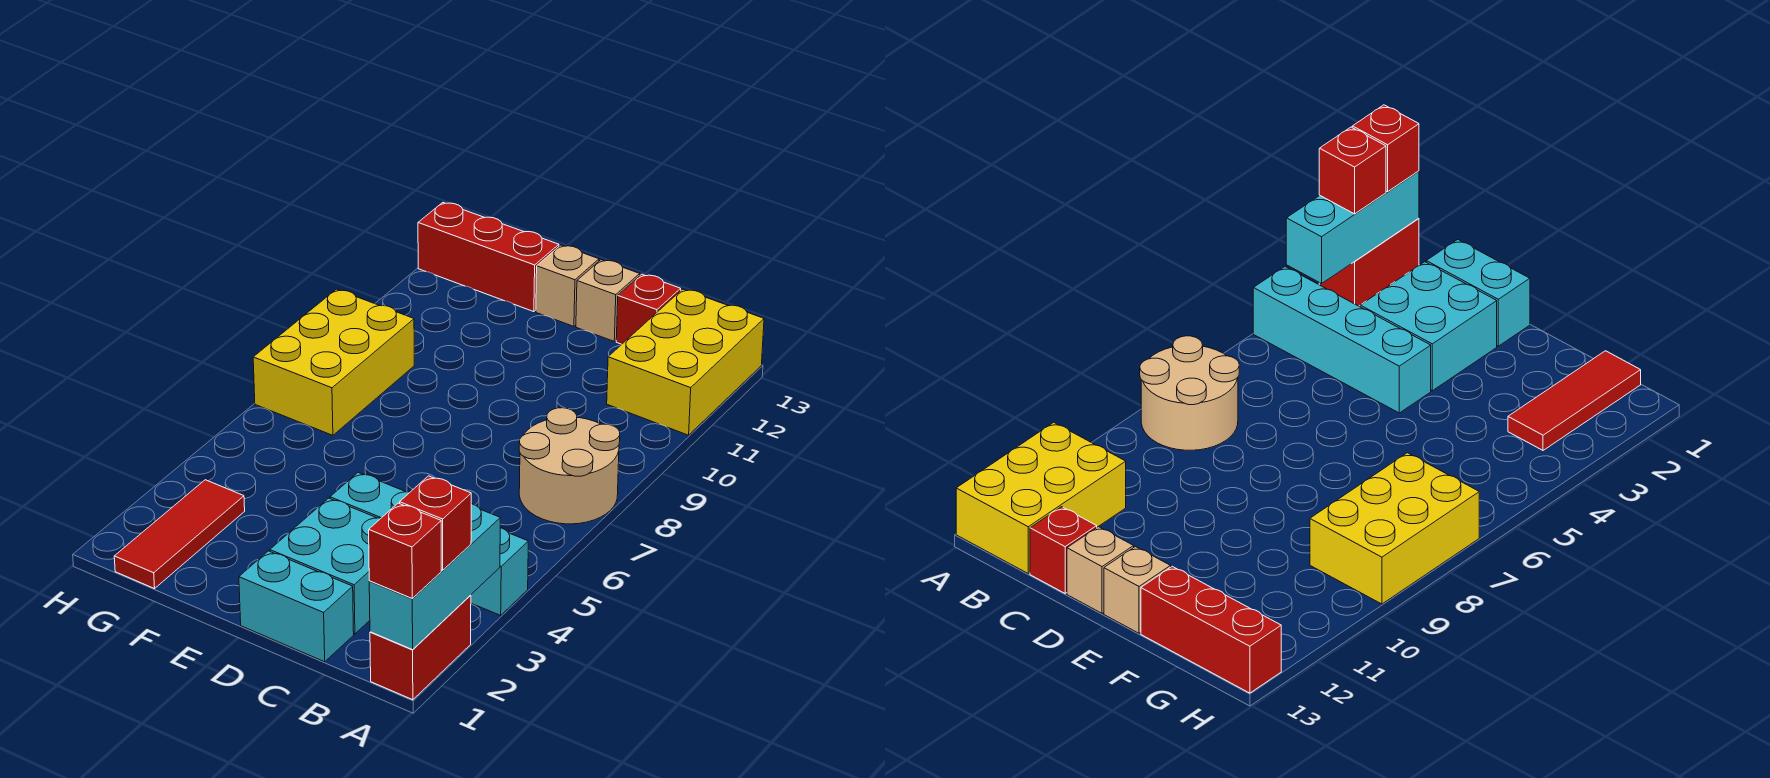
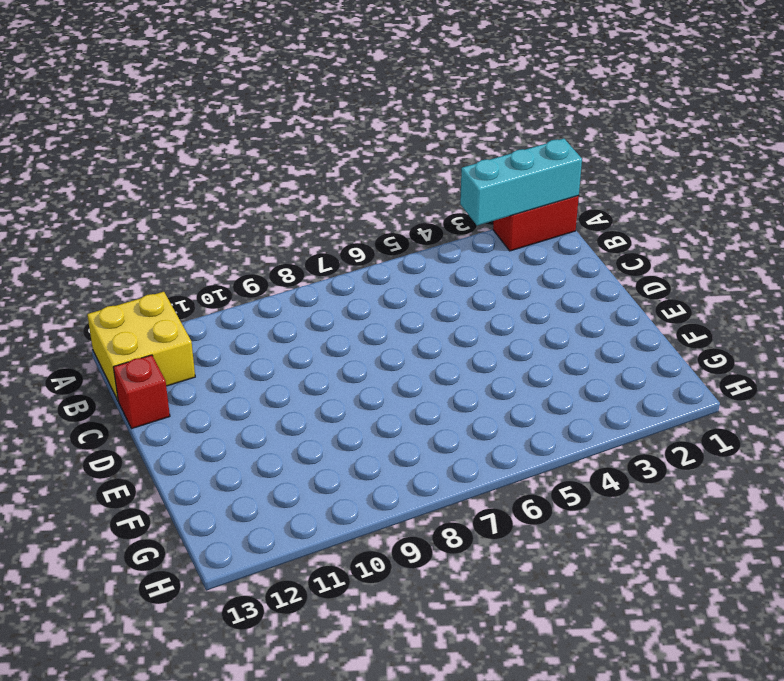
yellow 2x2 brick [87,292,195,400] -> yellow 2x3 brick [607,289,764,435]
none -> cyan 1x4 brick [330,473,528,615]
none -> tan 2x2 round brick [519,408,620,524]
none -> cyan 1x2 brick [239,551,354,662]

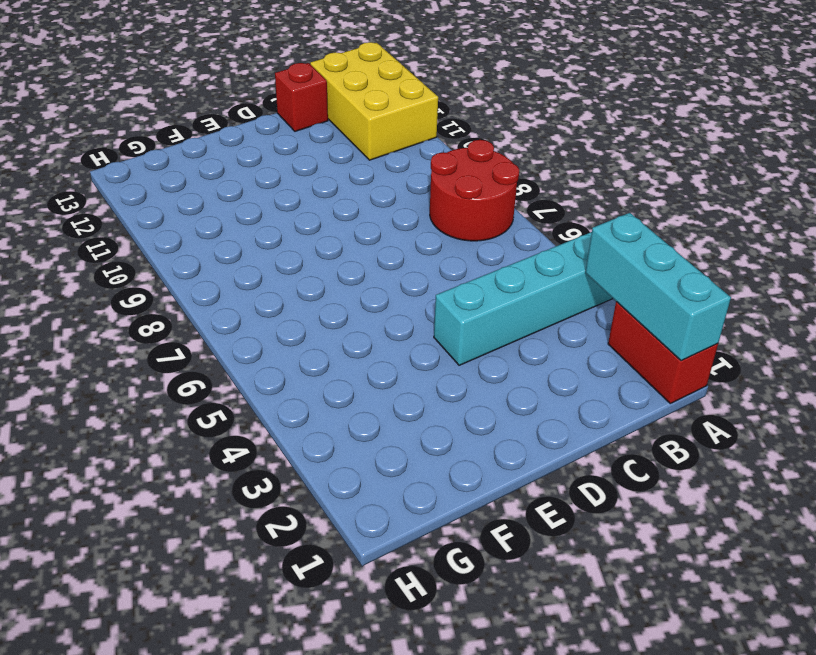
red 2x2 round brick [430,140,519,241] -> tan 2x2 round brick [519,408,620,524]
none -> cyan 1x2 brick [239,551,354,662]
none -> cyan 2x2 brick [270,498,381,634]
none -> tan 1x1 brick [576,260,640,341]

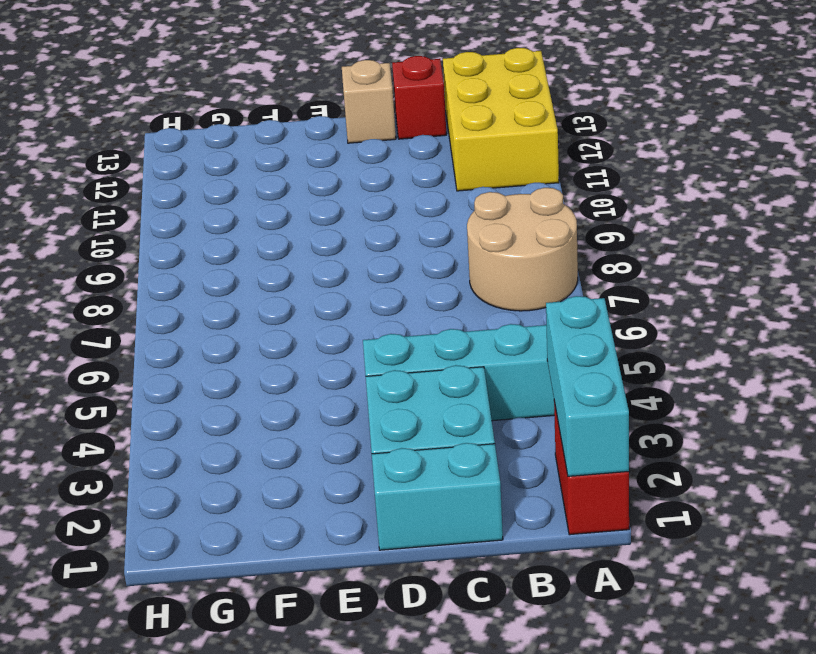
none -> tan 1x1 brick [536,245,599,326]
none -> red 1x3 brick [418,203,559,312]
none -> red 1x3 tile [114,480,245,589]

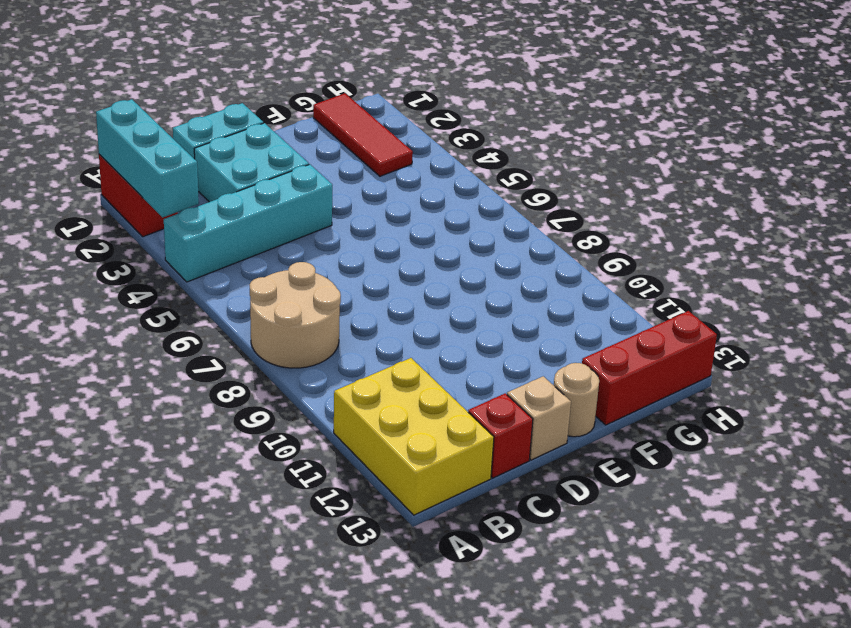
tan 1x1 round brick [554,363,599,437] -> tan 1x1 brick [536,245,599,326]
none -> yellow 2x3 brick [253,289,414,435]
none -> red 1x1 brick [369,503,441,599]
none -> red 1x1 brick [400,476,471,570]

